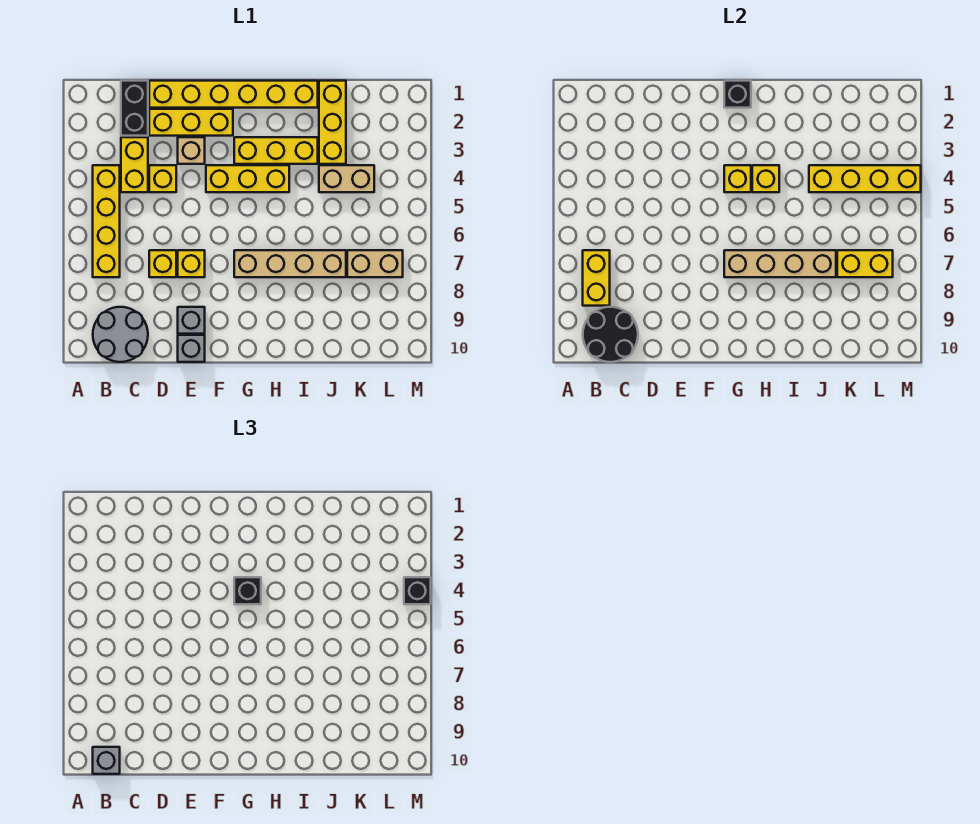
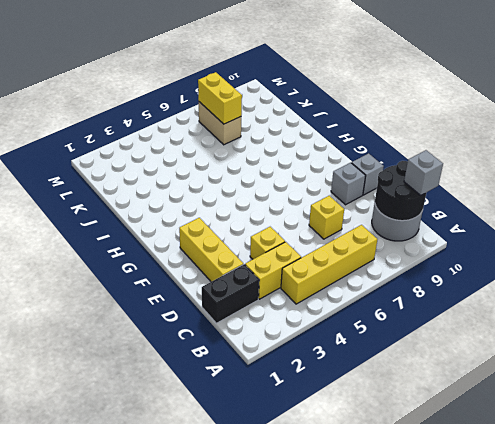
none -> yellow 1x6 brick [149,81,318,108]
none -> tan 1x1 brick [178,137,205,164]
none -> yellow 1x1 brick [178,250,205,277]

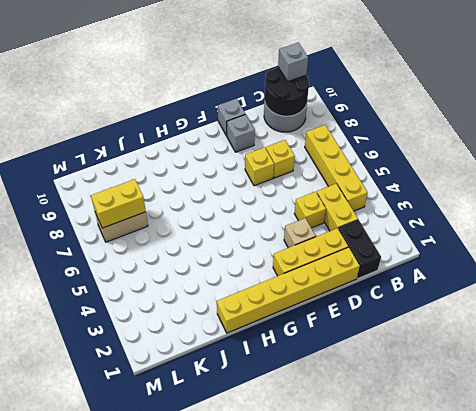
none -> yellow 1x3 brick [206,165,289,192]
none -> yellow 1x3 brick [234,137,318,164]
none -> tan 1x4 brick [234,250,346,277]

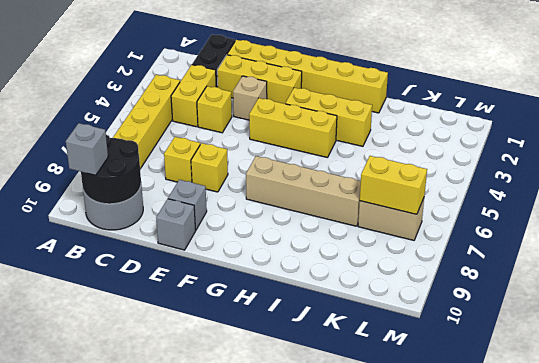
none -> yellow 1x3 brick [319,81,346,164]
none -> tan 1x2 brick [319,165,374,192]
none -> yellow 1x2 brick [583,250,610,306]

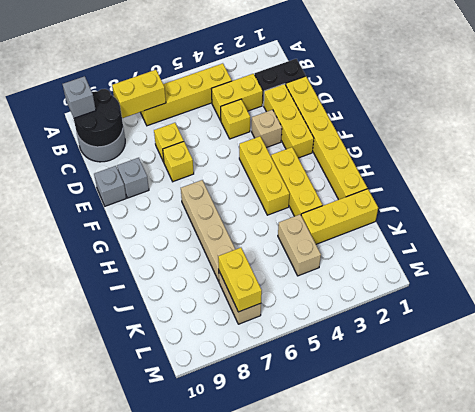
none -> black 1x1 brick [724,81,751,108]
none -> yellow 1x1 brick [724,165,751,192]
none -> tan 1x4 brick [724,250,836,277]

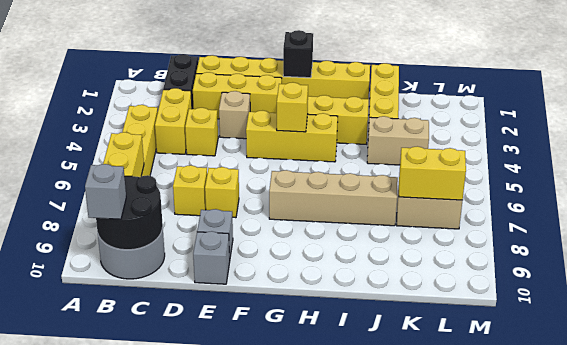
none -> tan 1x4 brick [724,250,836,277]
none -> yellow 1x1 brick [752,165,779,192]
none -> yellow 1x4 brick [809,165,921,192]

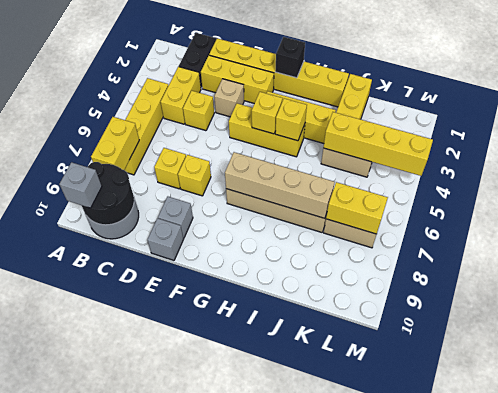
none -> black 1x1 brick [234,577,261,604]
none -> black 1x1 brick [404,577,431,604]

